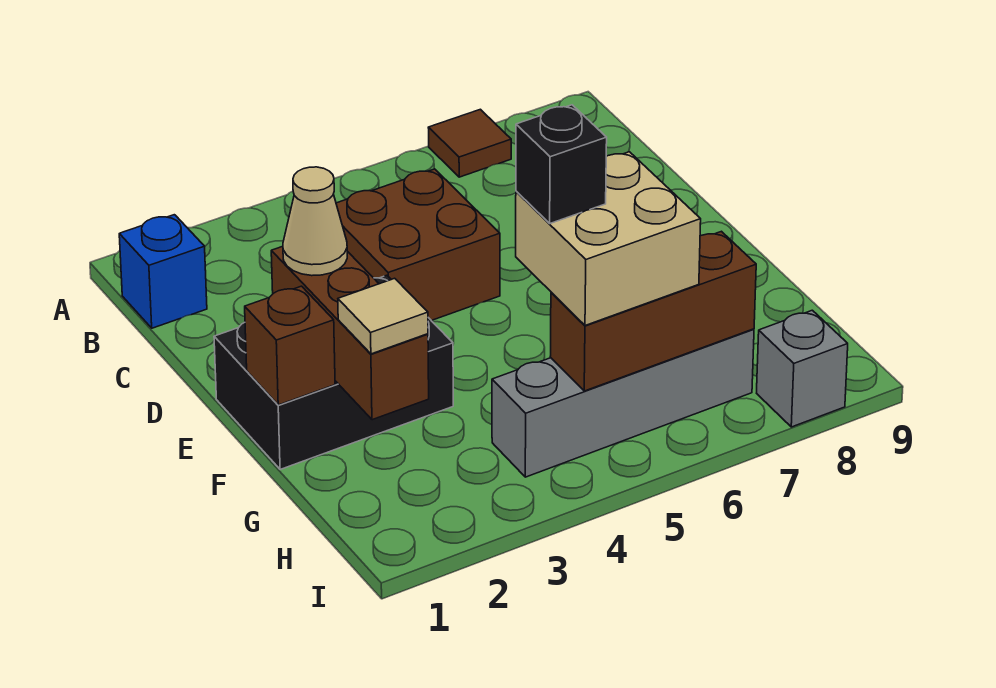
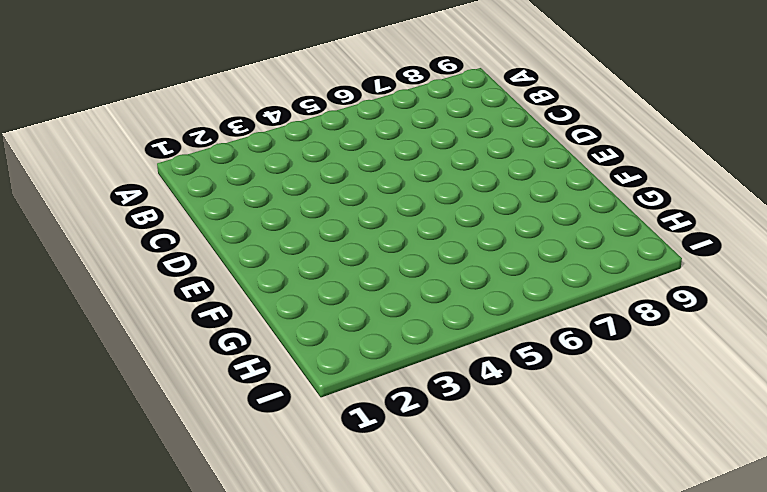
none -> brown 1x1 tile [428,109,511,177]
none -> blue 1x1 brick [119,215,207,328]
none -> brown 2x2 brick [336,169,500,321]

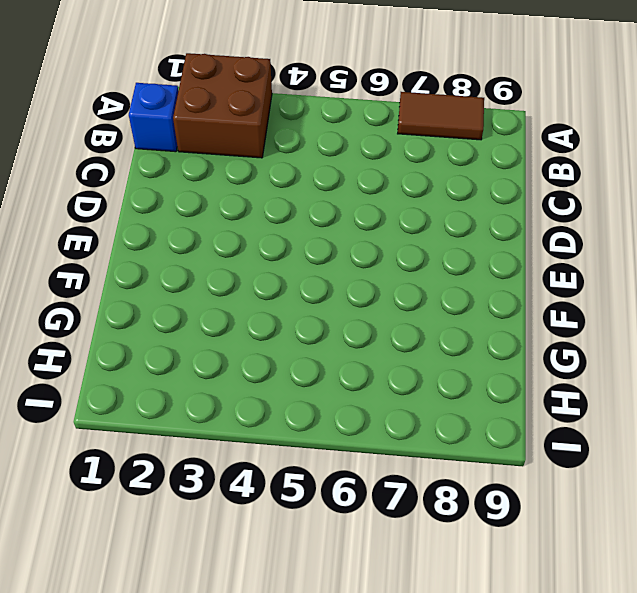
brown 2x2 brick [173,53,272,158] -> brown 2x2 brick moved to [336,169,500,321]
brown 1x2 tile [398,92,484,140] -> brown 1x1 tile [428,109,511,177]
none -> black 2x3 brick [214,275,453,470]
none -> grey 1x4 brick [492,329,754,477]
none -> grey 1x1 brick [757,310,848,427]

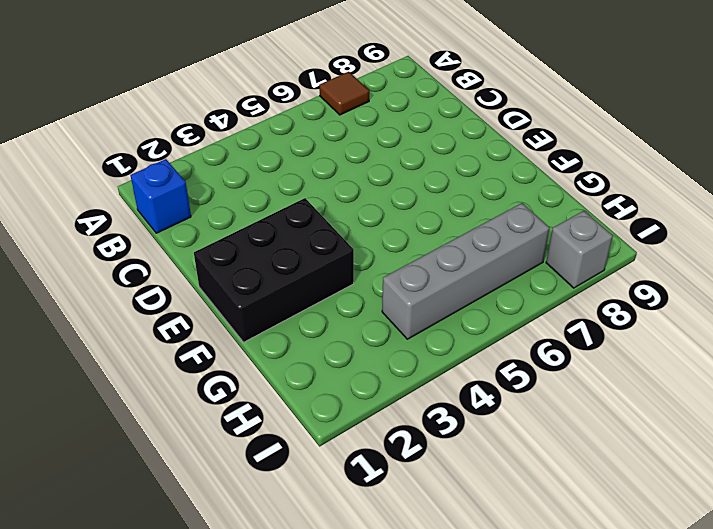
none -> brown 2x2 brick [336,169,500,321]
none -> brown 1x3 brick [271,246,429,420]
none -> brown 1x1 brick [245,286,335,405]

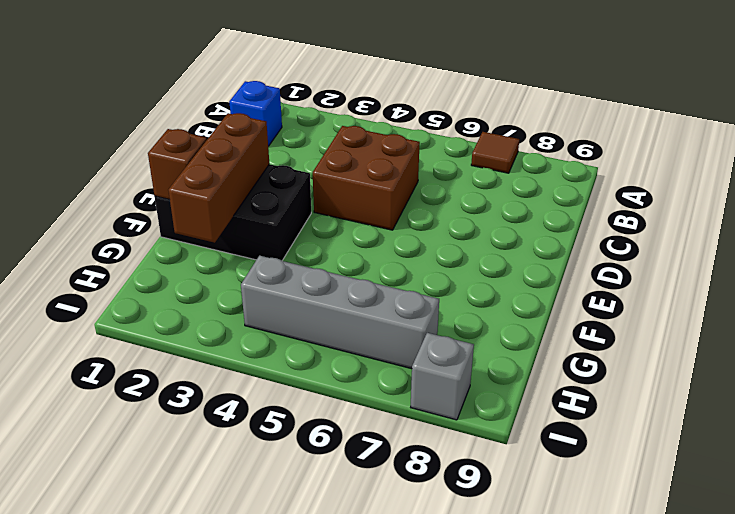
none -> brown 1x3 brick [550,231,756,391]
none -> tan 1x1 cone [283,167,347,276]
none -> tan 1x1 tile [338,278,428,354]

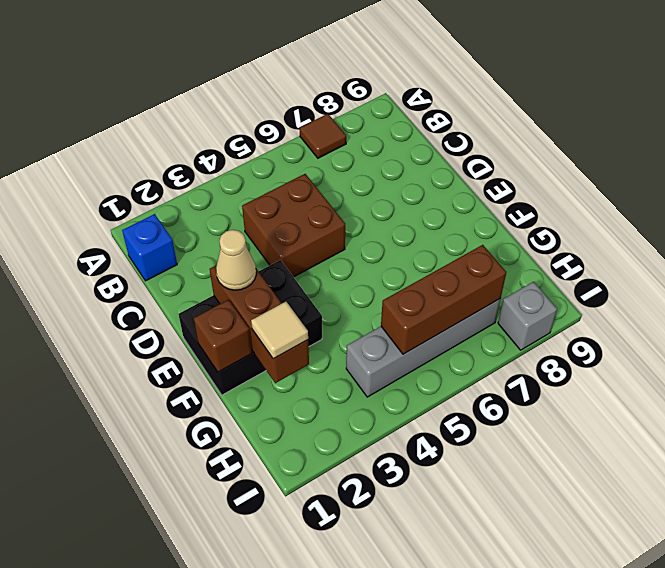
none -> tan 2x2 brick [516,152,701,325]
none -> black 1x1 brick [516,105,607,223]

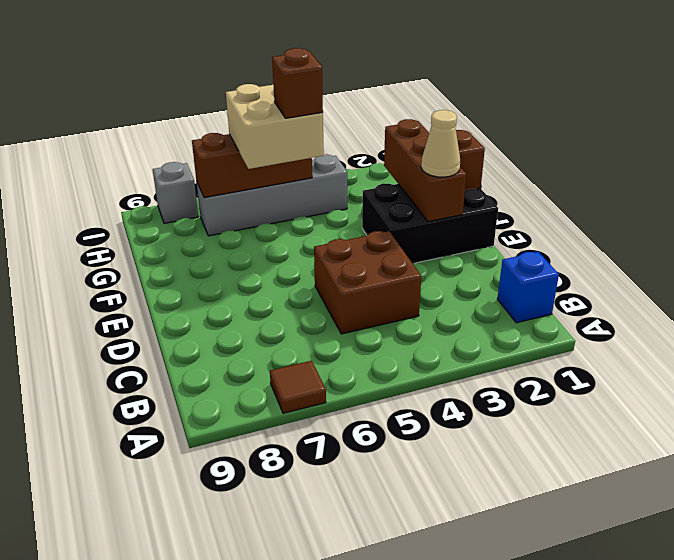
brown 1x1 brick [272,48,323,118] -> black 1x1 brick [516,105,607,223]
none -> tan 1x1 tile [338,278,428,354]

